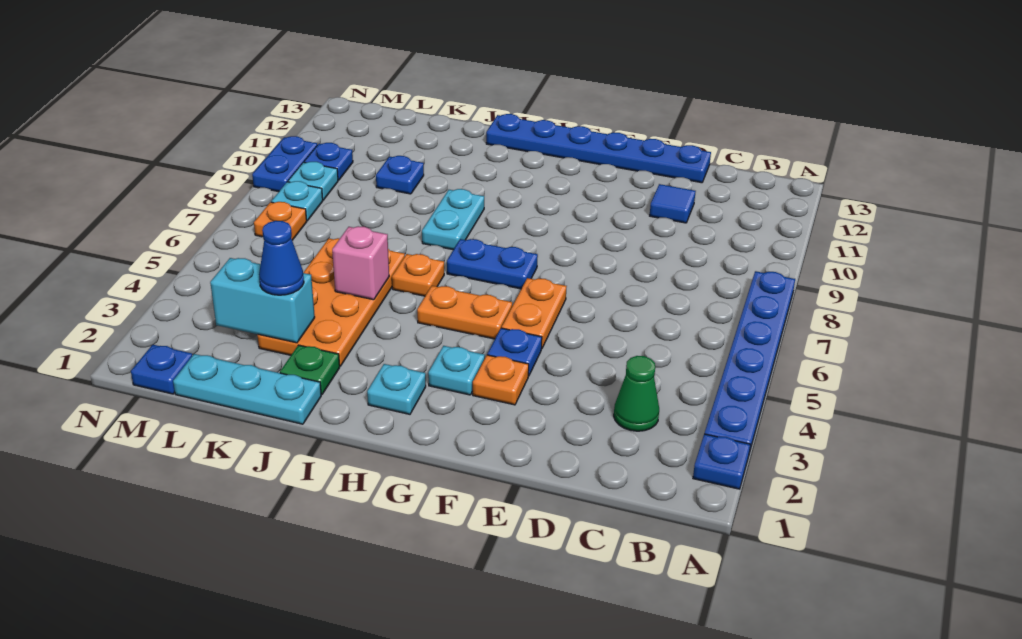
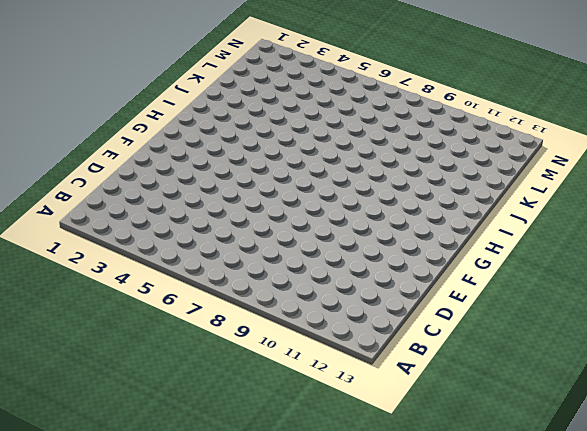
none -> blue 1x1 plate [693,434,750,489]
none -> blue 1x6 plate [705,271,795,453]
none -> green 1x1 cone [614,356,659,431]

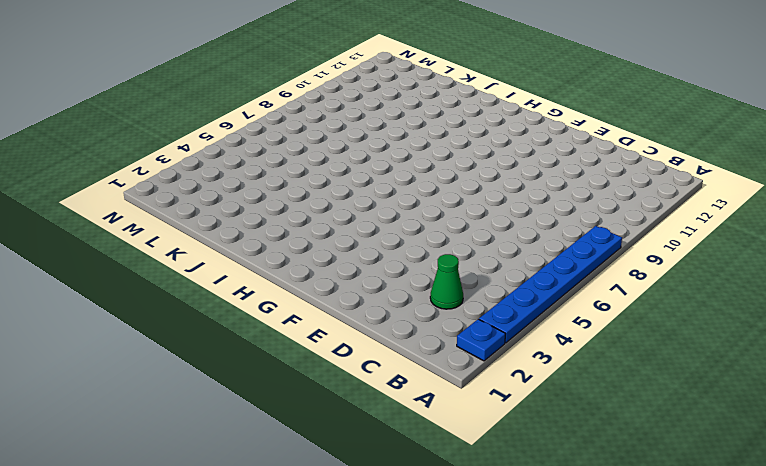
none -> blue 1x1 tile [650,184,696,223]
none -> blue 1x6 plate [486,114,711,183]
none -> orange 1x1 plate [473,355,529,405]

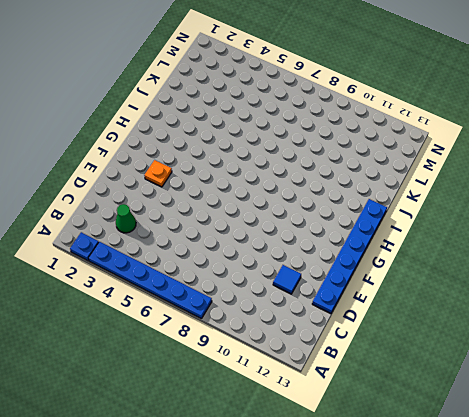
none -> blue 1x1 plate [487,328,542,376]
none -> orange 1x2 plate [502,278,567,349]
none -> cyan 1x1 plate [428,346,485,395]

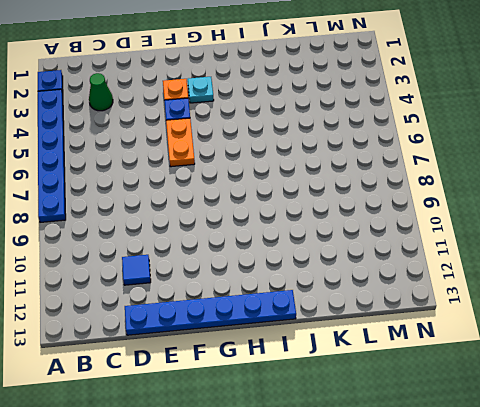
none -> orange 1x2 plate [417,286,512,339]
none -> blue 1x2 plate [447,239,538,289]
none -> cyan 1x1 plate [367,364,426,414]

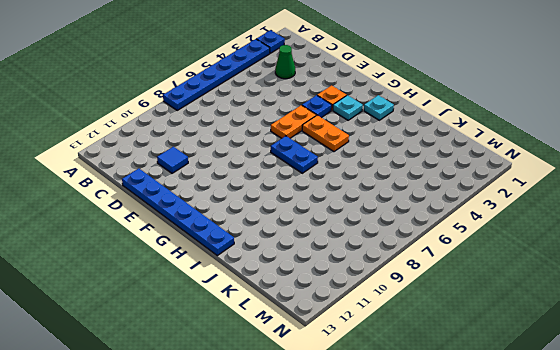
none -> orange 1x1 plate [392,254,444,296]
none -> cyan 1x2 plate [422,189,484,250]
none -> cyan 1x3 plate [173,354,321,424]

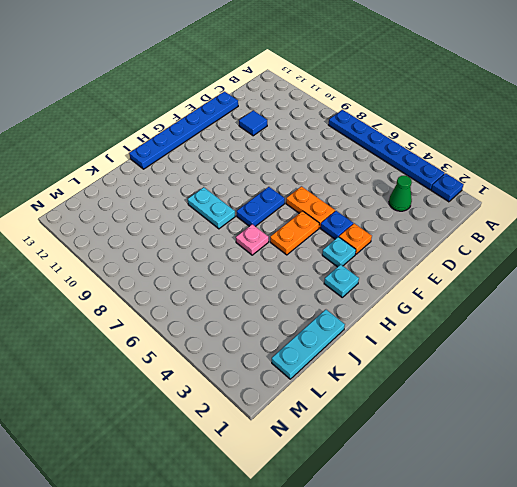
pink 1x1 plate [236,224,269,255] -> orange 1x1 plate [392,254,444,296]
none -> green 1x1 plate [280,345,340,395]
none -> orange 2x4 plate [258,238,405,366]
none -> blue 1x1 plate [376,156,424,194]

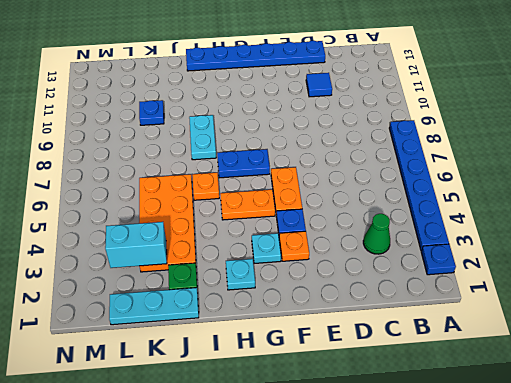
none -> blue 1x1 plate [131,345,192,394]
none -> orange 1x1 plate [254,202,307,240]
none -> cyan 1x1 plate [271,181,323,221]

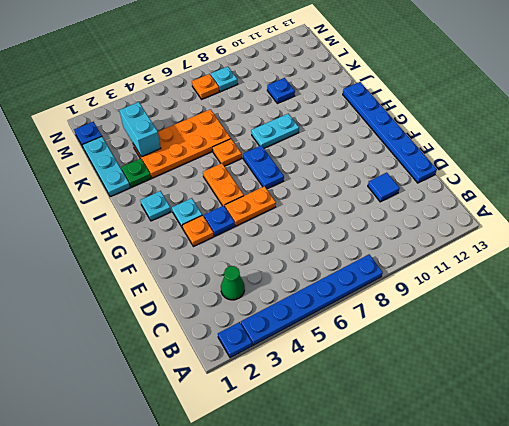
none -> cyan 1x1 plate [288,162,338,200]
none -> blue 1x1 plate [304,143,353,180]
none -> blue 1x2 plate [252,136,317,192]

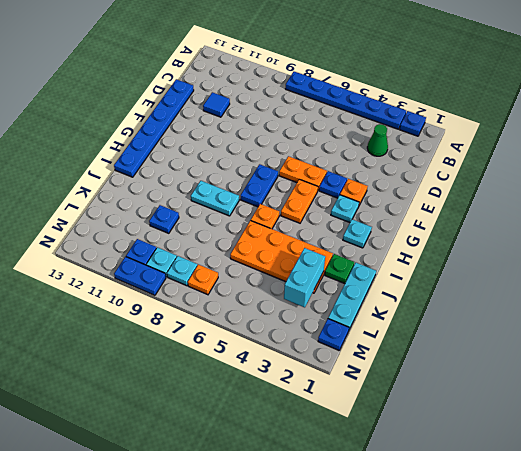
none -> pink 1x1 brick [332,226,389,300]
none -> blue 1x1 cone [259,221,304,295]

